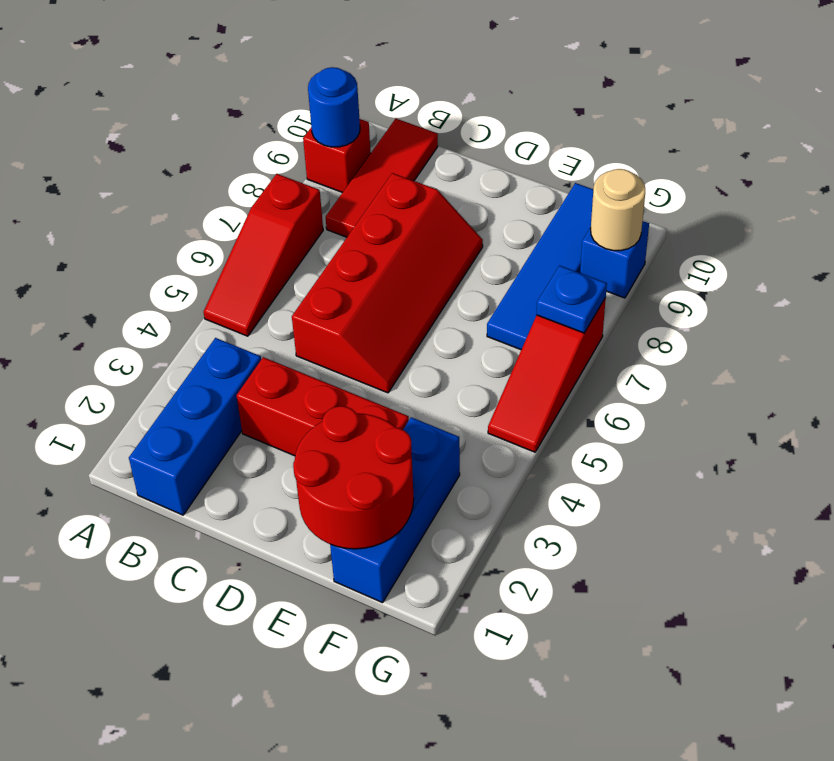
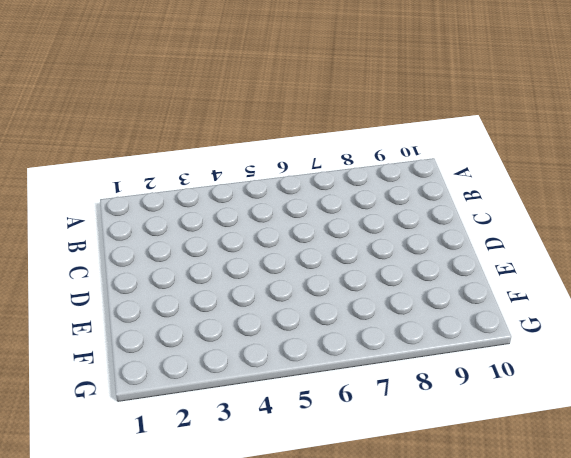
none -> red 1x3 slope [204,174,323,336]
none -> red 1x1 brick [303,119,371,193]
none -> blue 1x3 brick [129,338,261,515]

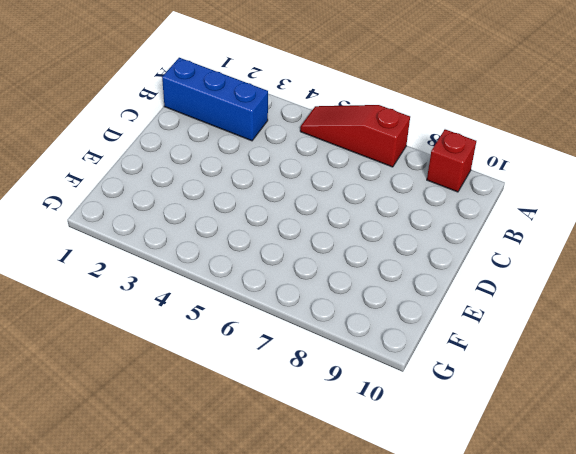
none -> red 1x3 tile [326,119,438,237]
none -> red 1x3 brick [237,357,409,456]
none -> red 2x4 slope [292,173,483,393]

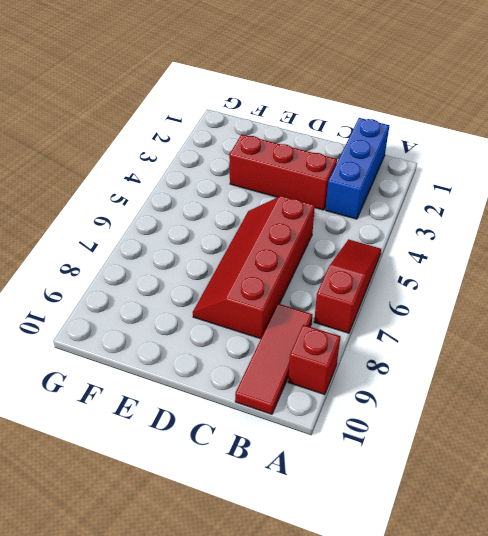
none -> blue 1x3 brick [330,417,460,603]
none -> blue 1x4 tile [487,183,593,350]
none -> red 1x3 slope [488,298,606,452]

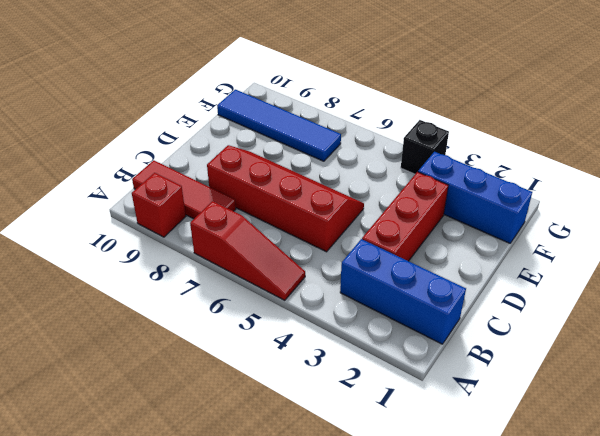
black 1x1 brick [401,120,449,174] -> none
none -> red 1x3 slope [488,298,606,452]
none -> blue 1x1 brick [580,221,649,298]
none -> blue 1x1 round brick [308,67,360,147]

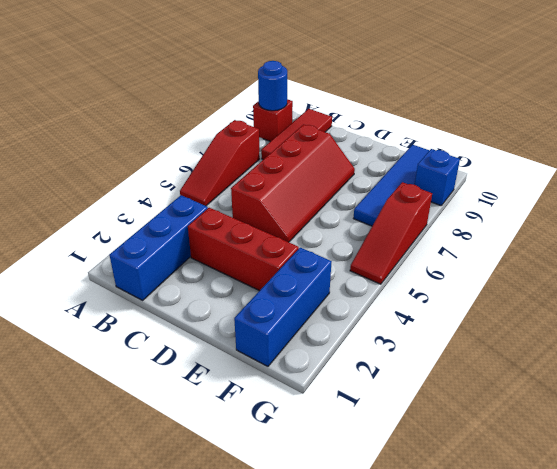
none -> red 2x2 round brick [293,406,414,549]
none -> blue 1x1 plate [537,266,607,333]
none -> tan 1x1 round brick [591,169,645,251]

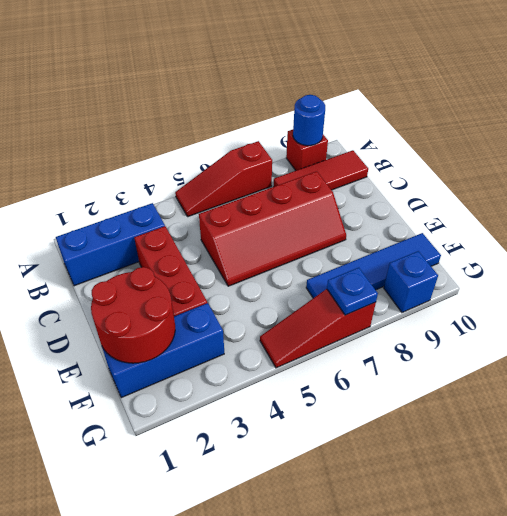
none -> tan 1x1 round brick [591,169,645,251]

